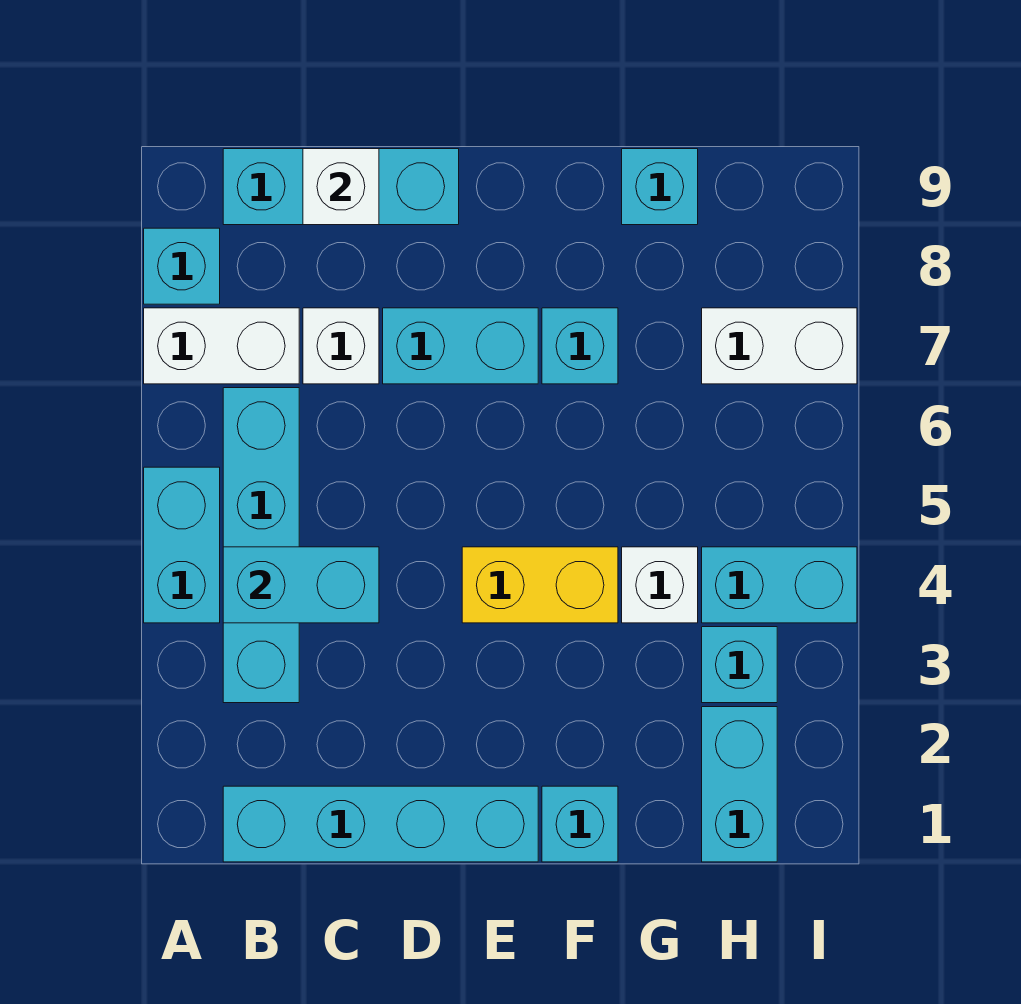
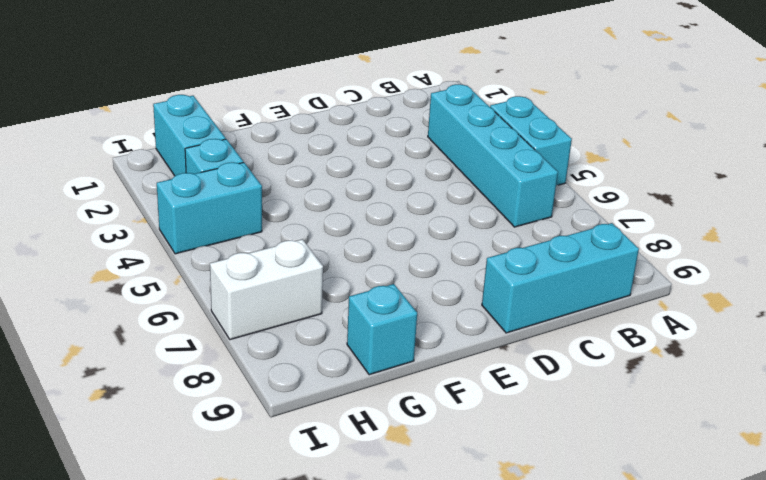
none -> white 1x2 brick [144,308,299,384]
none -> cyan 1x1 brick [144,228,220,304]
none -> cyan 1x4 brick [223,786,538,862]

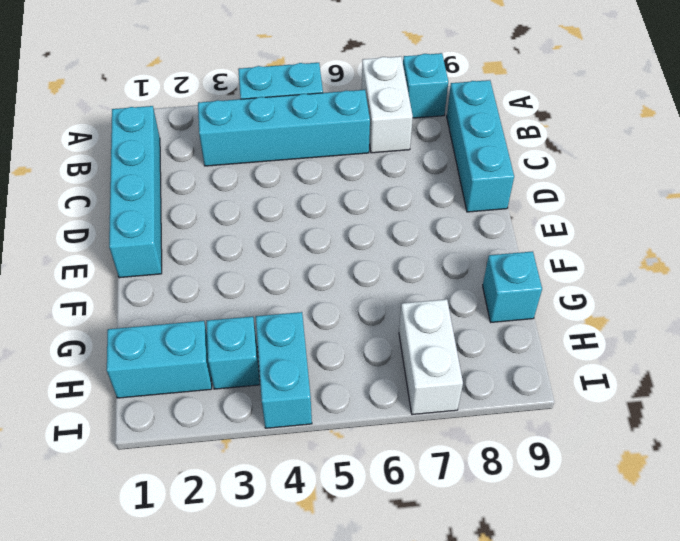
none -> white 1x1 brick [303,308,379,384]
none -> cyan 1x2 brick [383,308,538,384]
none -> yellow 1x2 brick [462,547,618,623]

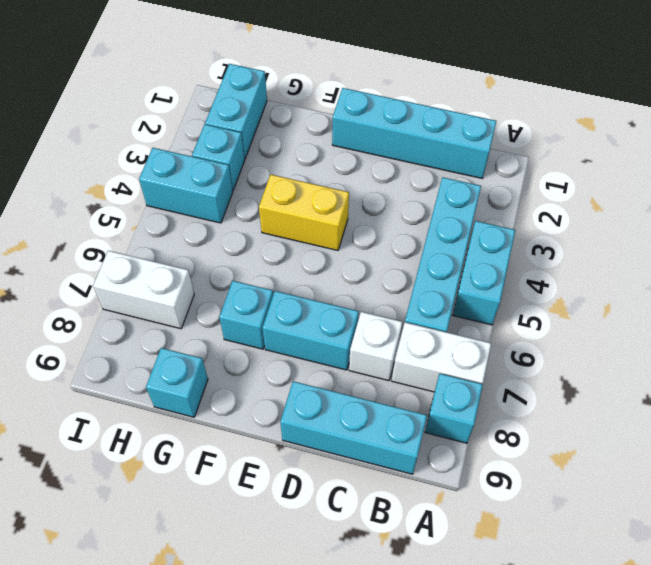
none -> cyan 1x1 brick [542,786,618,862]
none -> white 1x1 brick [622,547,698,623]
none -> cyan 1x2 brick [223,547,379,623]

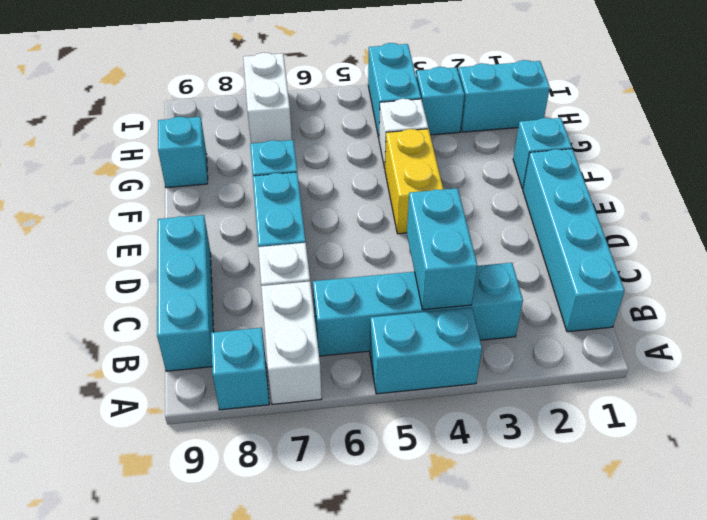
none -> white 1x1 brick [303,149,379,225]

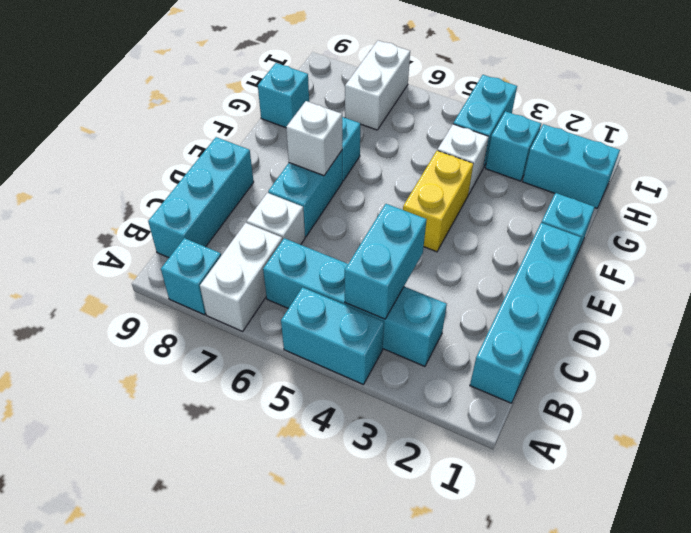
white 1x1 brick [286,101,342,176] -> white 1x1 brick moved to [303,149,379,225]

